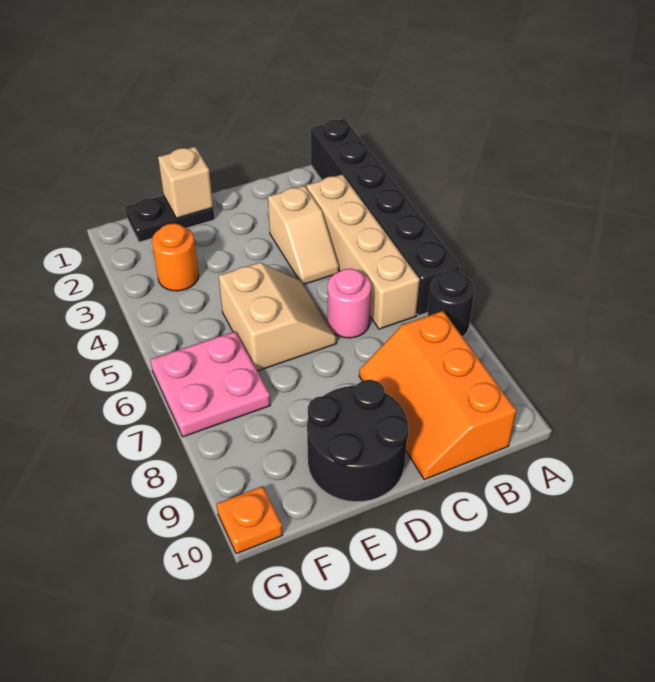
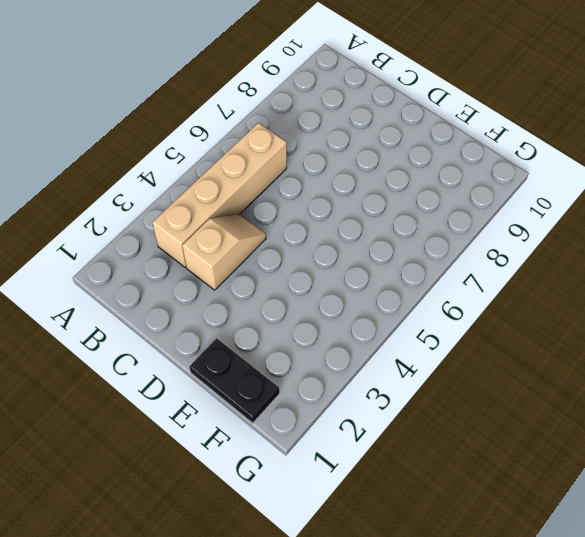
none -> black 1x6 brick [311,119,460,316]
none -> black 1x1 round brick [428,271,475,337]
none -> orange 2x3 slope [359,311,516,479]

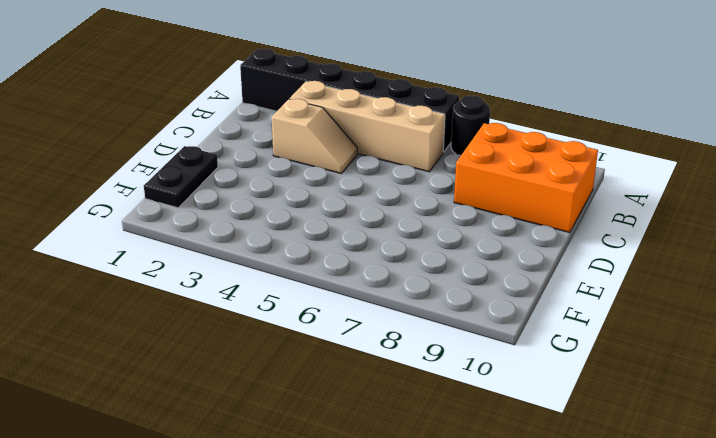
orange 2x3 brick [454,123,598,232] -> orange 2x3 slope [359,311,516,479]
none -> pink 1x1 round brick [328,269,371,338]
none -> tan 2x2 slope [219,262,337,371]
none -> black 2x2 round brick [307,380,409,502]

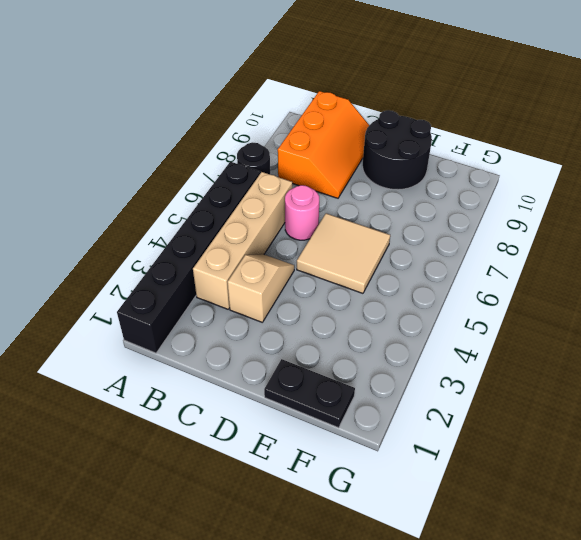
tan 2x2 tile [297,213,390,293] -> tan 2x2 slope [219,262,337,371]
none -> orange 1x1 round brick [152,223,199,291]
none -> pink 2x2 plate [150,331,270,437]
none -> orange 1x1 plate [217,486,283,554]

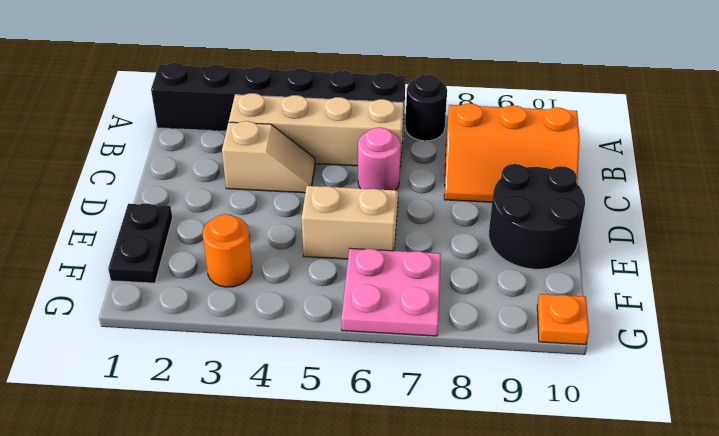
none -> tan 1x1 brick [158,147,213,218]

